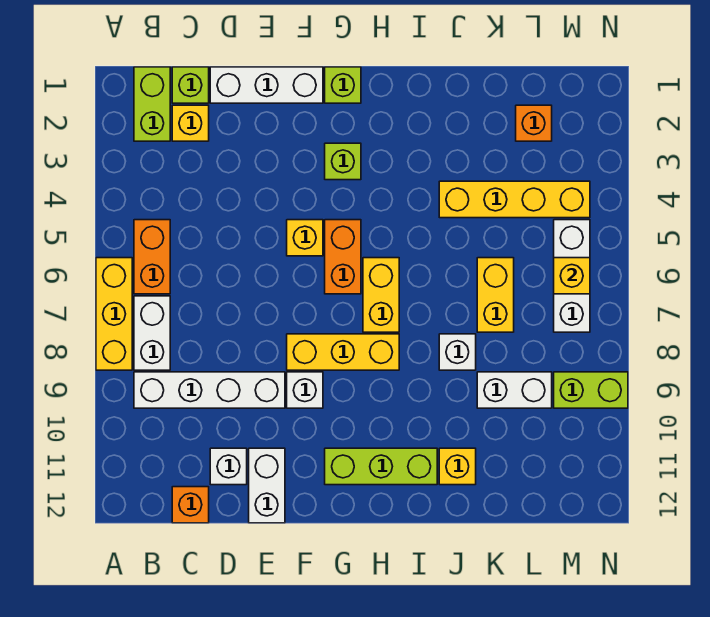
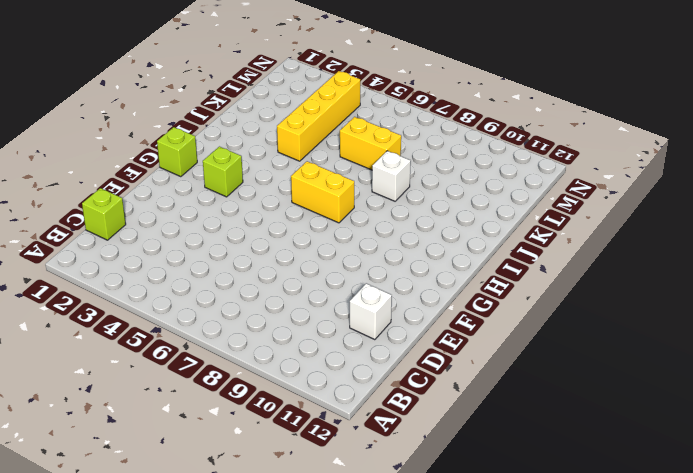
none -> yellow 1x3 brick [96,258,132,370]
none -> lime 1x2 brick [134,67,170,141]
none -> orange 1x2 brick [134,220,170,294]

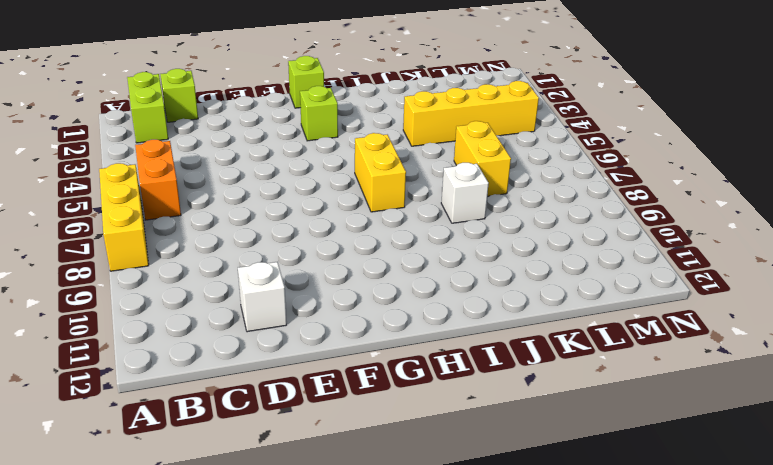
none -> white 1x2 brick [134,296,170,370]
none -> white 1x4 brick [134,372,285,408]
none -> yellow 1x1 brick [172,105,209,141]

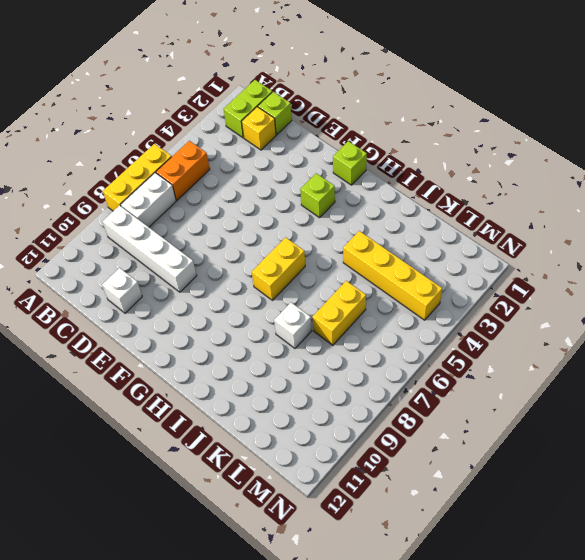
none -> orange 1x1 brick [172,487,209,523]
none -> white 1x3 brick [210,67,323,103]
none -> white 1x2 brick [249,448,285,523]

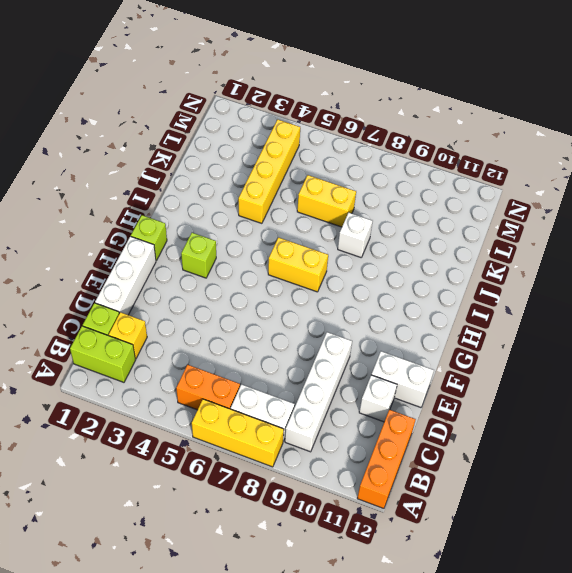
orange 1x3 brick [357,410,416,509] -> orange 1x1 brick [172,487,209,523]
none -> yellow 1x1 brick [287,220,323,256]
none -> yellow 1x3 brick [287,334,399,370]
none -> white 1x1 brick [287,372,323,408]

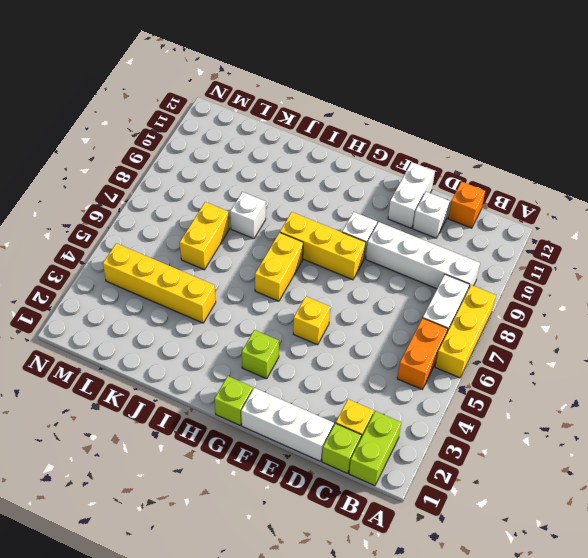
none -> orange 1x2 brick [325,220,361,294]
none -> lime 1x3 brick [325,448,437,485]
none -> yellow 1x1 brick [439,448,476,485]

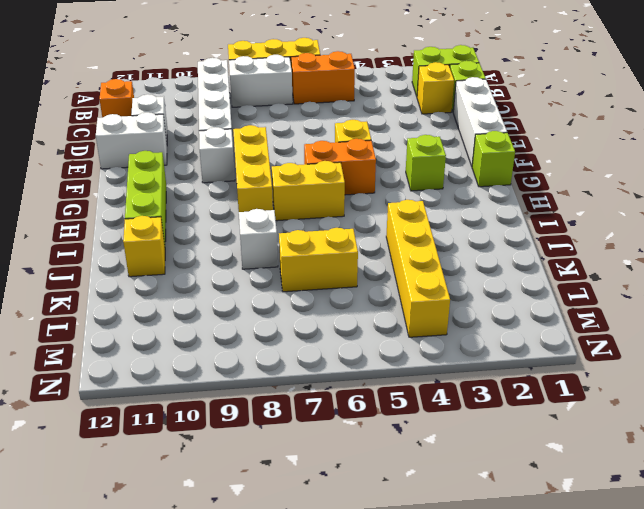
none -> white 1x2 brick [477,372,552,408]
none -> orange 1x1 brick [516,105,552,141]
none -> white 1x3 brick [554,220,590,332]

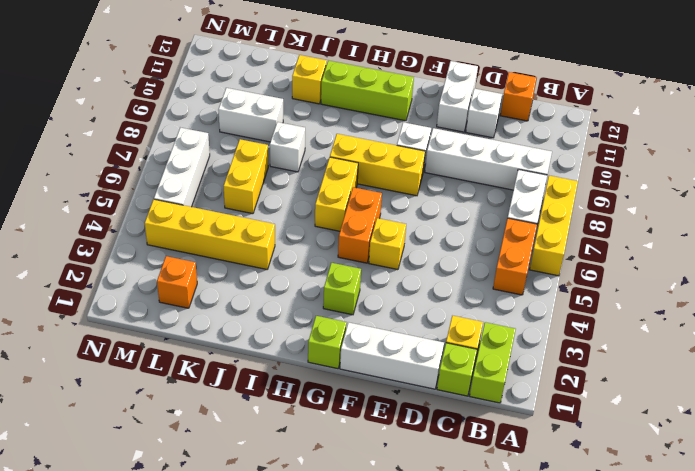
none -> lime 1x2 brick [554,372,628,408]
none -> yellow 1x1 brick [554,258,590,294]

